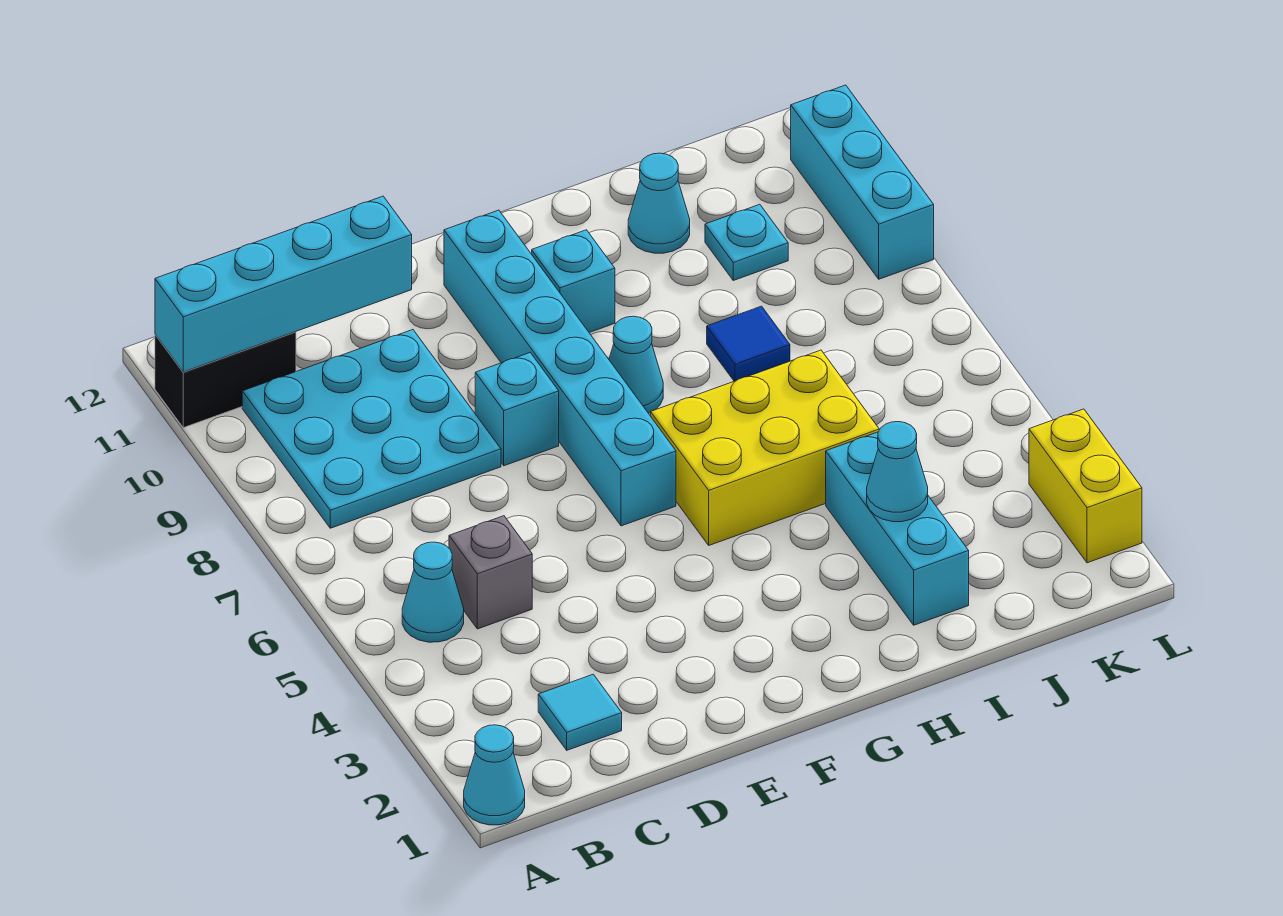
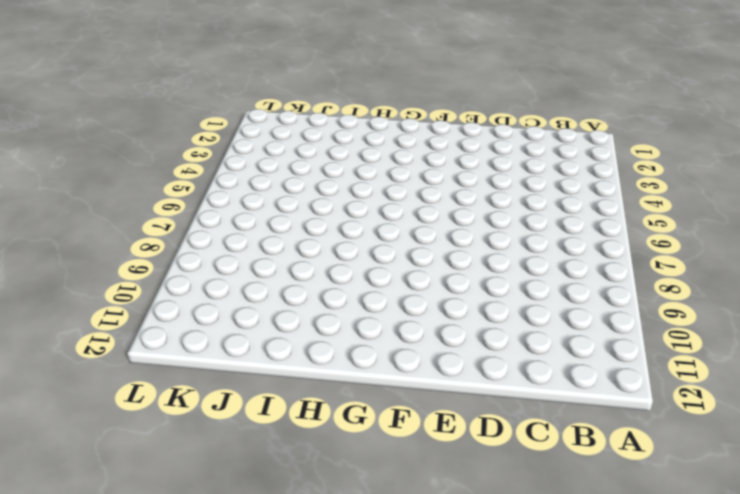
none -> cyan 1x1 cone [464,725,525,825]
none -> black 1x2 brick [155,332,296,428]
none -> cyan 1x1 cone [402,542,464,642]

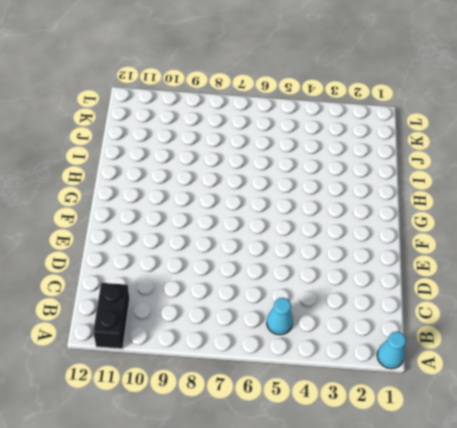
none -> cyan 3x3 plate [242,330,501,528]
none -> cyan 1x1 tile [538,674,622,750]
none -> grey 1x1 brick [449,516,532,629]

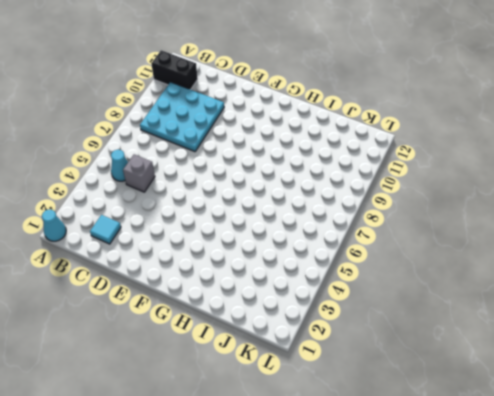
none -> cyan 1x1 brick [475,353,559,466]
none -> cyan 1x6 brick [444,210,676,526]
none -> yellow 2x3 brick [650,350,879,545]

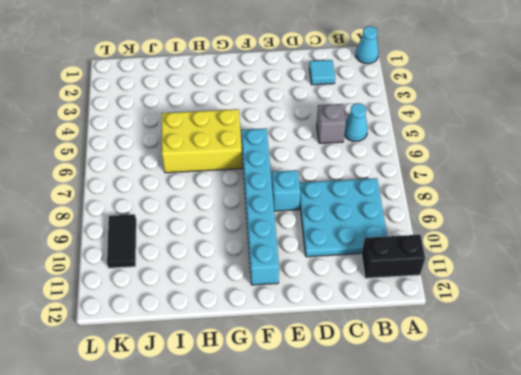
black 1x2 tile [107,214,136,268] -> none
none -> cyan 1x1 cone [609,316,663,413]
none -> cyan 1x1 brick [532,230,615,333]
none -> cyan 1x3 brick [826,432,969,625]

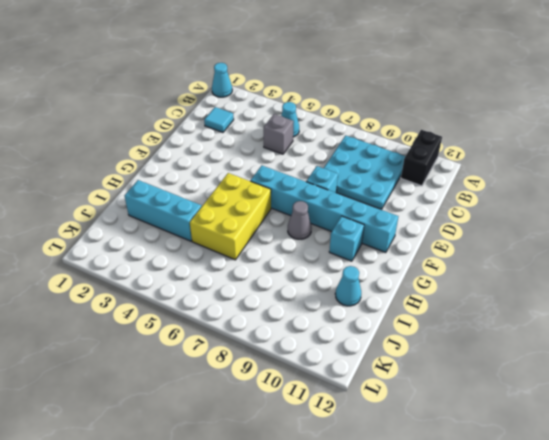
grey 1x1 cone [288,201,312,239] -> cyan 1x1 cone [609,316,663,413]
none -> blue 1x1 tile [707,306,790,381]
none -> cyan 1x1 plate [705,204,788,280]
none -> yellow 1x2 brick [1029,409,1142,563]

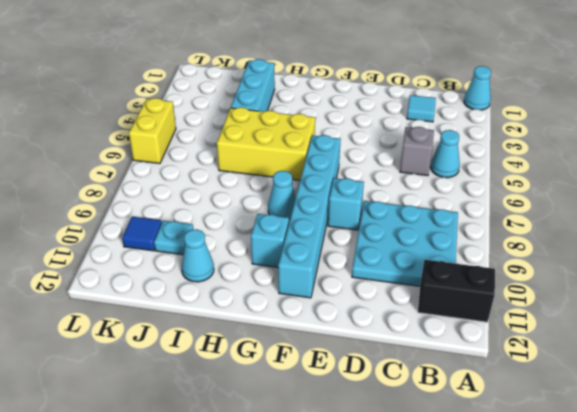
blue 1x1 tile [122,217,162,251] -> blue 1x1 tile moved to [707,306,790,381]
yellow 1x2 brick [129,98,176,164] -> yellow 1x2 brick moved to [1029,409,1142,563]
none -> cyan 1x3 brick [791,85,934,279]
none -> cyan 1x4 brick [155,196,412,372]
none -> cyan 1x1 cone [867,422,928,522]

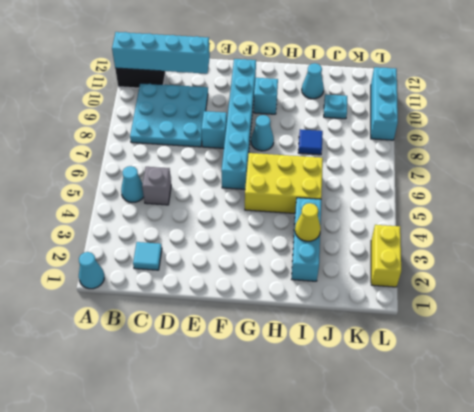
yellow 1x1 cone [295,203,321,241] -> cyan 1x1 cone [867,422,928,522]

